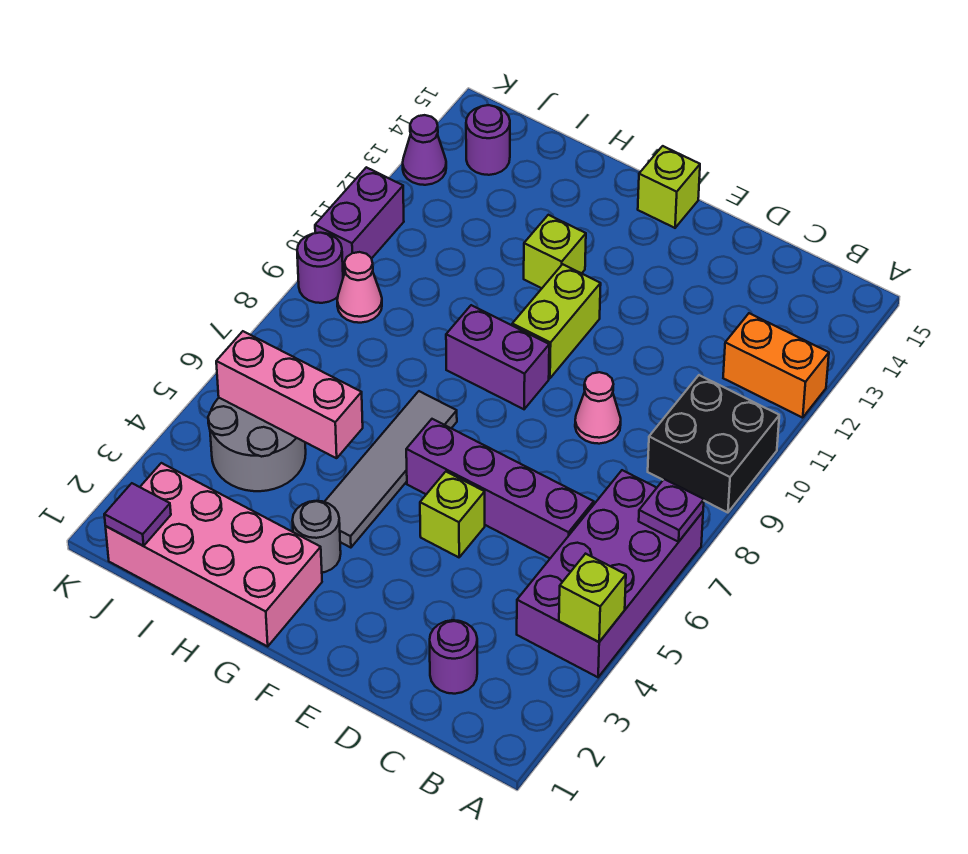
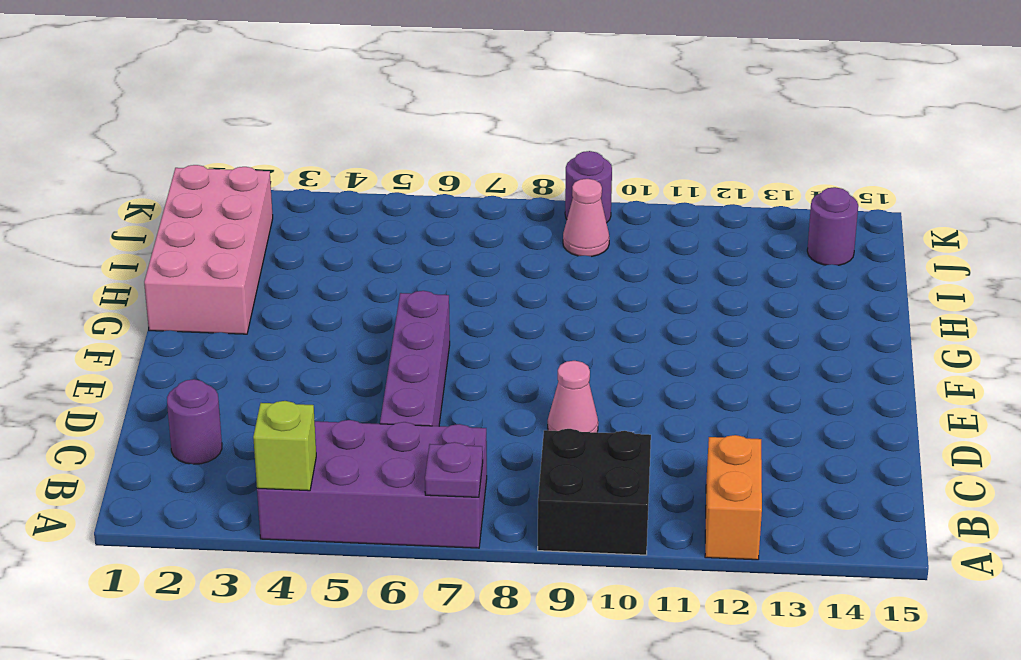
none -> lime 1x1 brick [420,472,485,557]
none -> purple 1x2 brick [446,305,549,409]
none -> lime 1x2 brick [512,264,601,378]

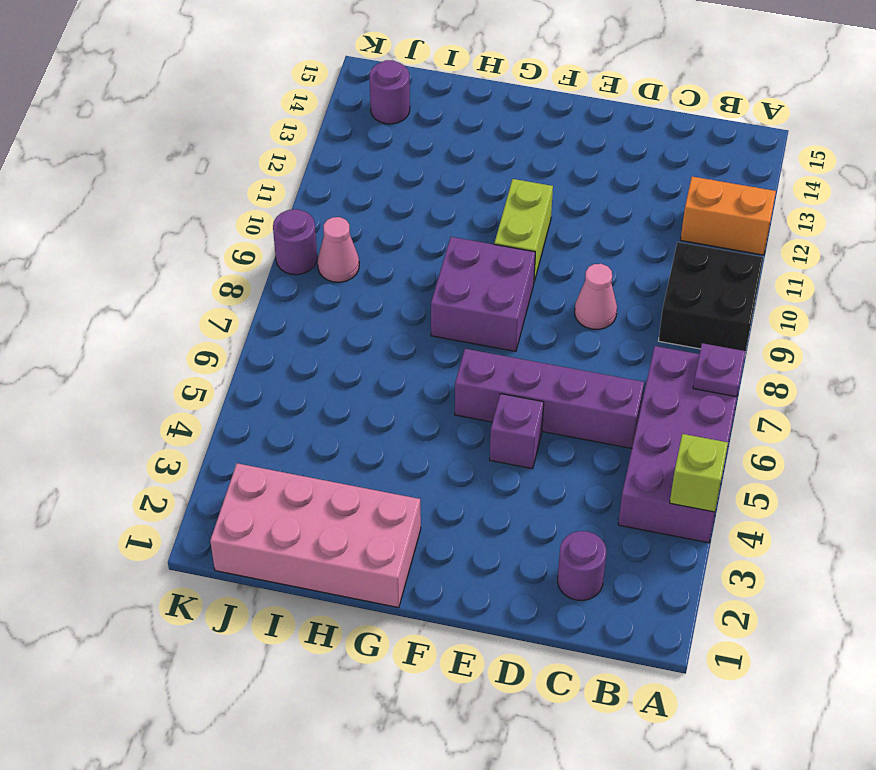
purple 1x1 brick [490,394,544,469] -> lime 1x1 brick [420,472,485,557]
purple 2x2 brick [431,237,535,351] -> purple 1x2 brick [446,305,549,409]
none -> lime 1x1 brick [638,146,700,228]
none -> grey 1x1 round brick [292,501,341,573]
none -> grey 1x4 tile [325,391,457,548]

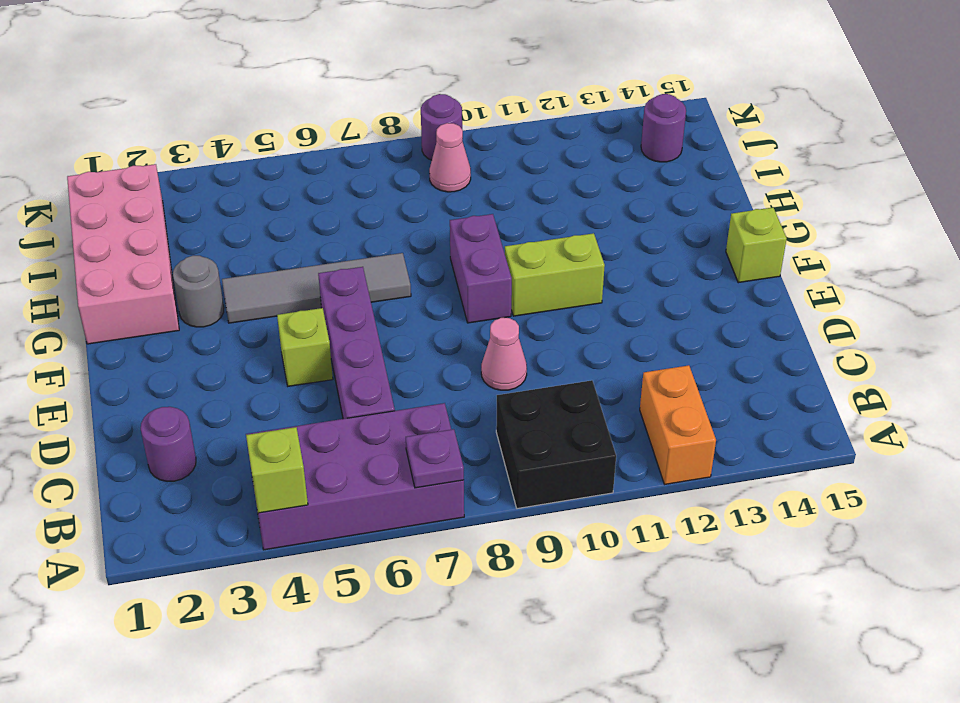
none -> lime 1x1 brick [524,215,586,288]
none -> grey 2x2 round brick [208,398,306,491]
none -> purple 1x2 brick [315,167,404,275]

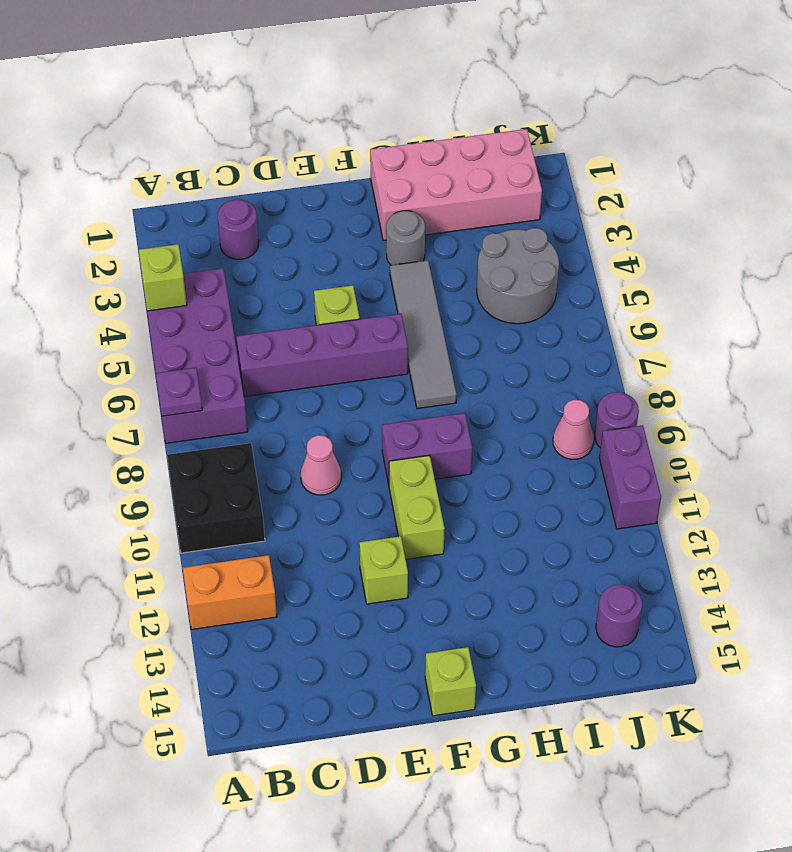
lime 1x1 brick [359,536,408,604] -> lime 1x1 brick moved to [524,215,586,288]
none -> purple 1x1 cone [403,115,446,185]
none -> pink 1x3 brick [216,331,363,458]
none -> purple 1x1 tile [104,483,171,546]

